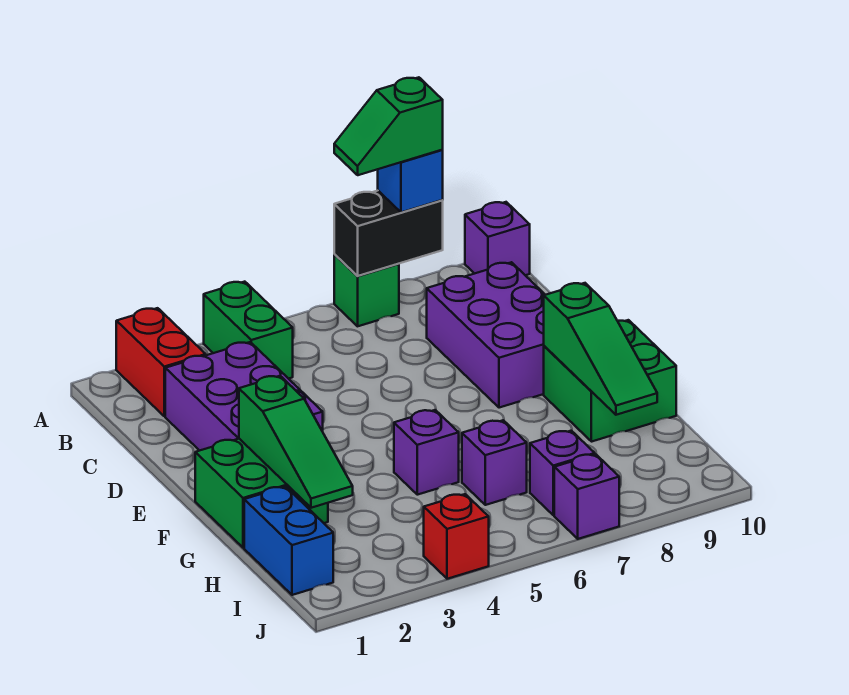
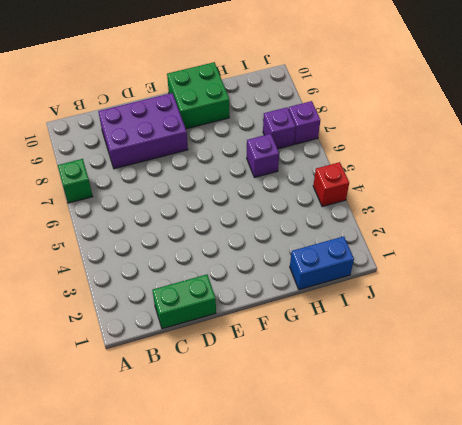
green 1x2 brick [152,275,216,329] -> green 1x2 brick moved to [204,282,293,379]
none -> red 1x2 brick [116,308,206,416]
none -> purple 1x1 brick [465,202,530,275]
none -> purple 2x3 brick [165,342,323,451]

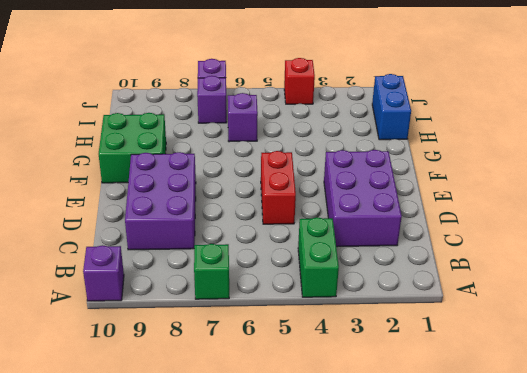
red 1x2 brick [261,151,296,224] -> red 1x2 brick moved to [116,308,206,416]
none -> green 2x2 brick [195,439,328,548]
none -> purple 1x1 brick [394,410,459,495]
none -> black 1x2 brick [334,191,443,276]

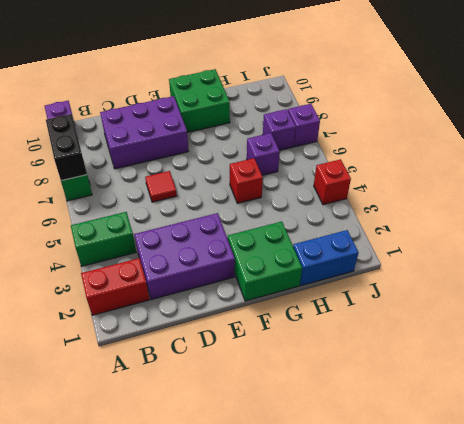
red 1x1 tile [145,171,177,202] -> none
red 1x1 brick [230,158,263,203] -> purple 1x1 brick [394,410,459,495]
none -> green 1x3 slope [239,376,353,508]
none -> green 1x3 slope [544,283,657,415]
none -> blue 1x1 brick [378,150,443,212]

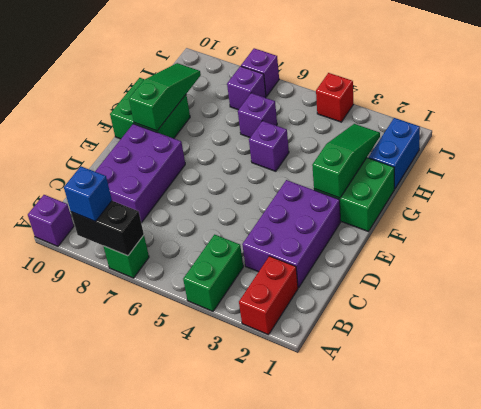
none -> green 1x2 slope [334,77,443,175]

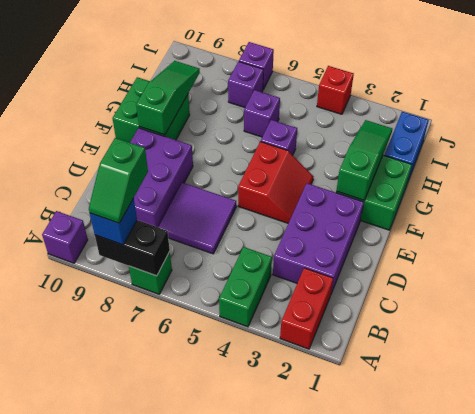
green 1x2 slope [89,138,148,223] -> green 1x2 slope turned to [334,77,443,175]
purple 2x2 tile [158,183,236,254] -> none
red 2x2 slope [238,142,313,223] -> none

